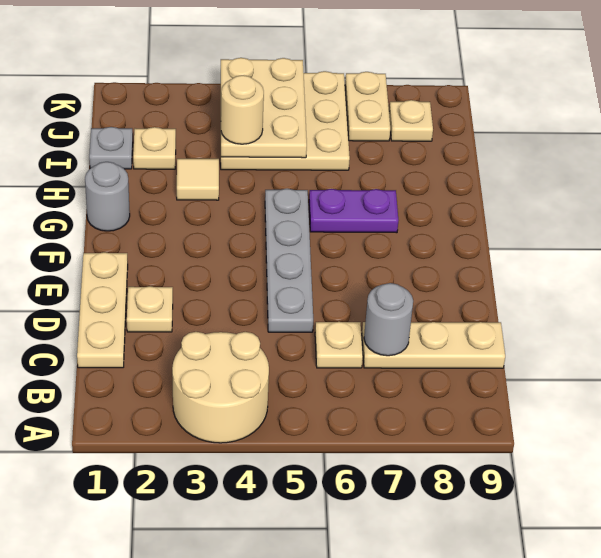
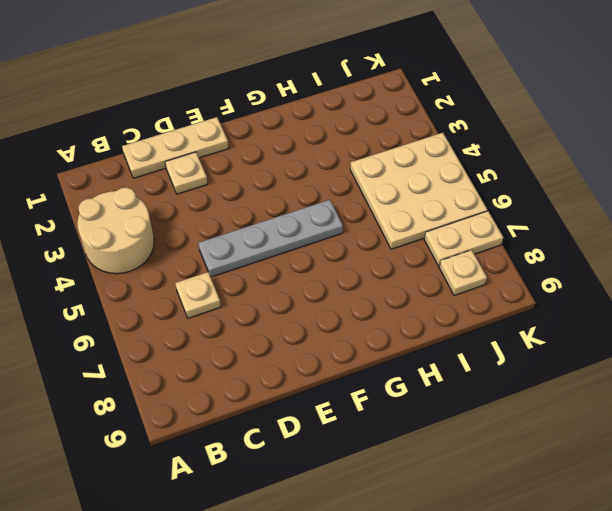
none -> tan 1x3 plate [362,322,505,368]
none -> grey 1x1 round brick [85,162,130,231]
none -> purple 1x2 plate [309,189,398,233]

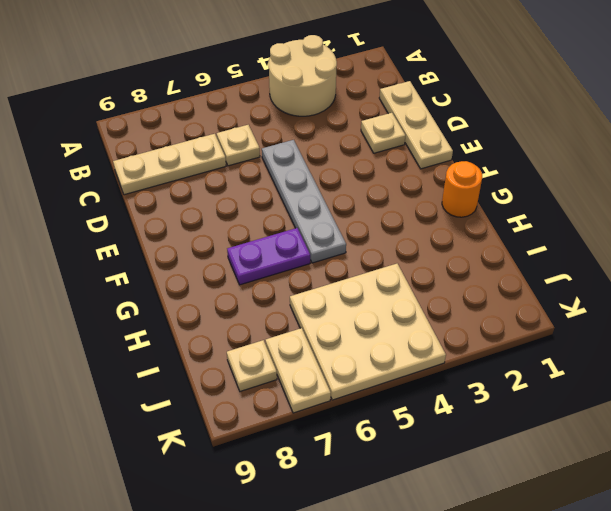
orange 1x1 round brick [442,161,482,217] -> grey 1x1 round brick [85,162,130,231]
none -> tan 1x1 tile [177,159,219,200]
none -> grey 1x1 plate [89,127,133,169]
none -> tan 1x1 plate [133,127,176,169]

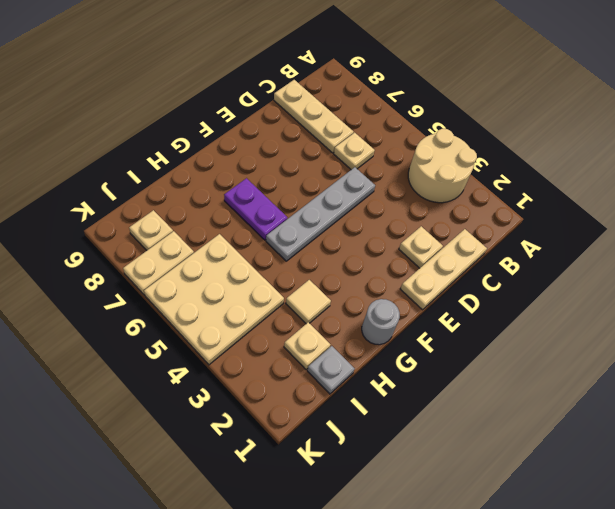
none -> grey 1x1 round brick [364,283,413,356]
none -> tan 2x3 plate [221,58,307,158]
none -> tan 1x1 round brick [221,75,264,144]

